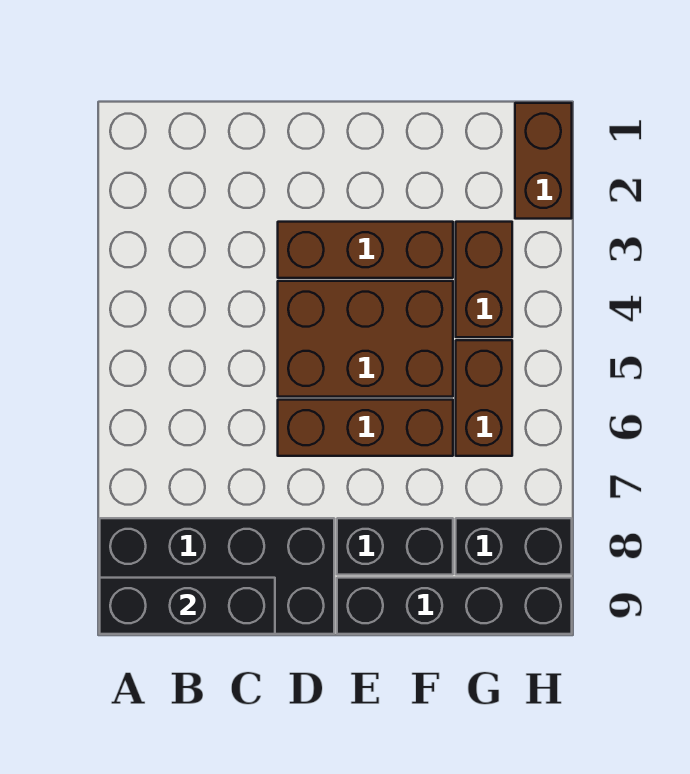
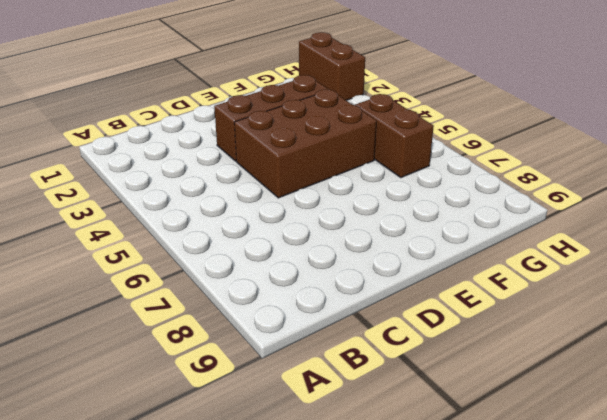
none -> black 2x4 brick [100,518,334,634]
none -> brown 1x3 brick [278,400,453,456]

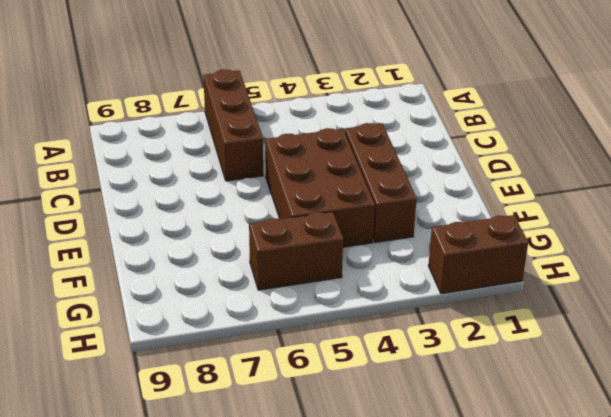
brown 1x3 brick [203,69,263,181] -> brown 1x3 brick moved to [278,400,453,456]
none -> black 2x4 brick [100,518,334,634]
none -> black 1x2 brick [337,518,453,575]

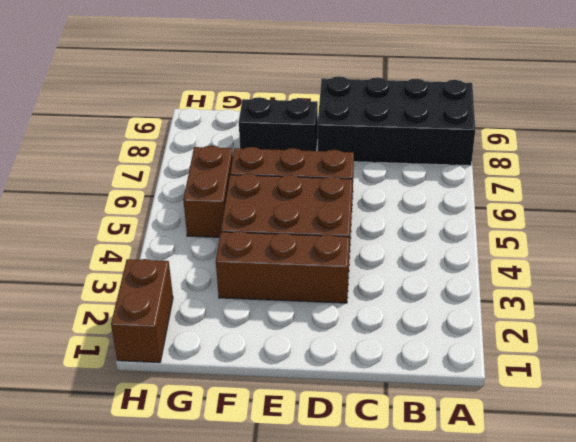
none -> black 1x4 brick [337,578,572,634]
none -> brown 1x2 brick [456,222,512,337]

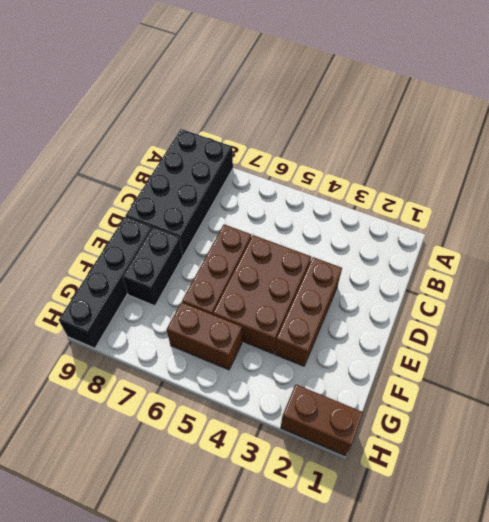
none -> brown 1x2 brick [456,222,512,337]
none -> black 1x2 brick [456,518,572,575]

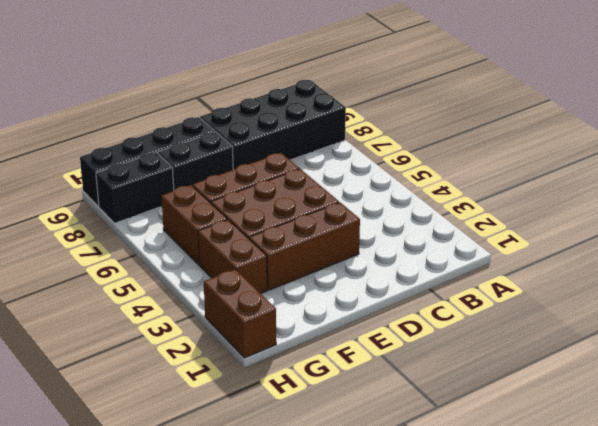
none -> black 1x3 brick [100,578,275,634]

